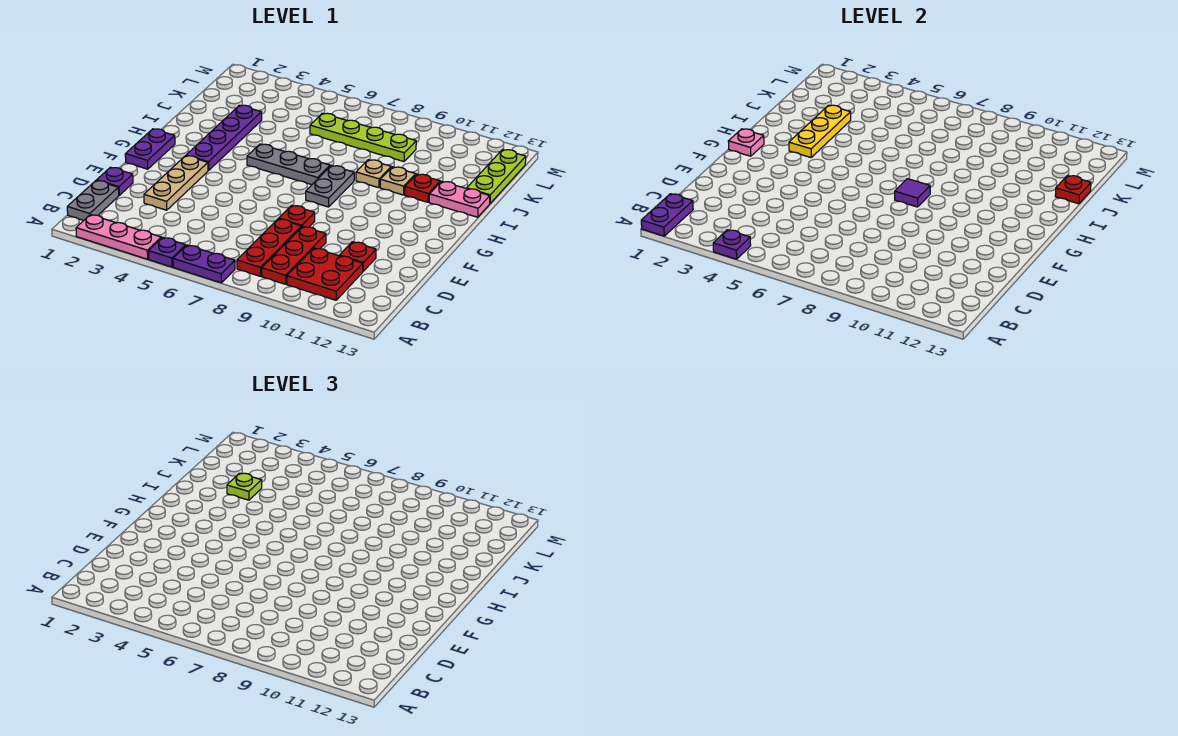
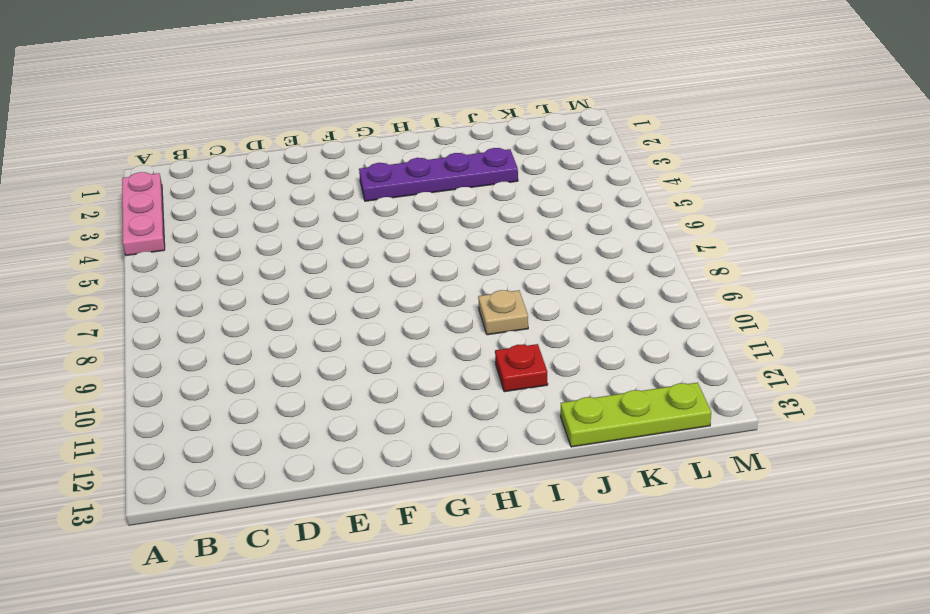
none -> purple 1x1 plate [149,237,186,267]
none -> purple 1x2 plate [173,245,235,283]
none -> grey 1x2 plate [67,180,119,220]

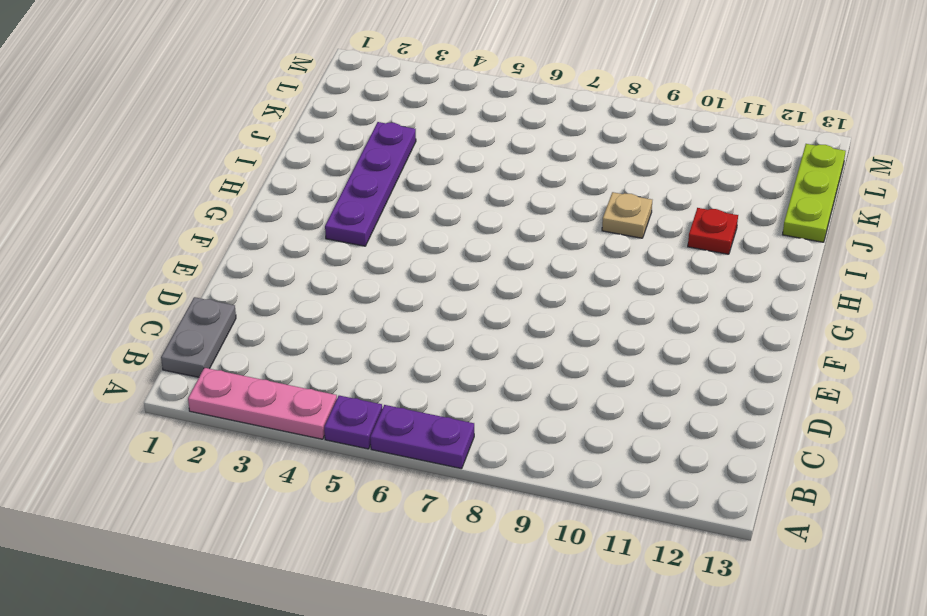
none -> red 1x3 plate [237,219,301,276]
none -> red 1x3 plate [262,226,326,284]
none -> red 2x2 plate [287,248,363,300]

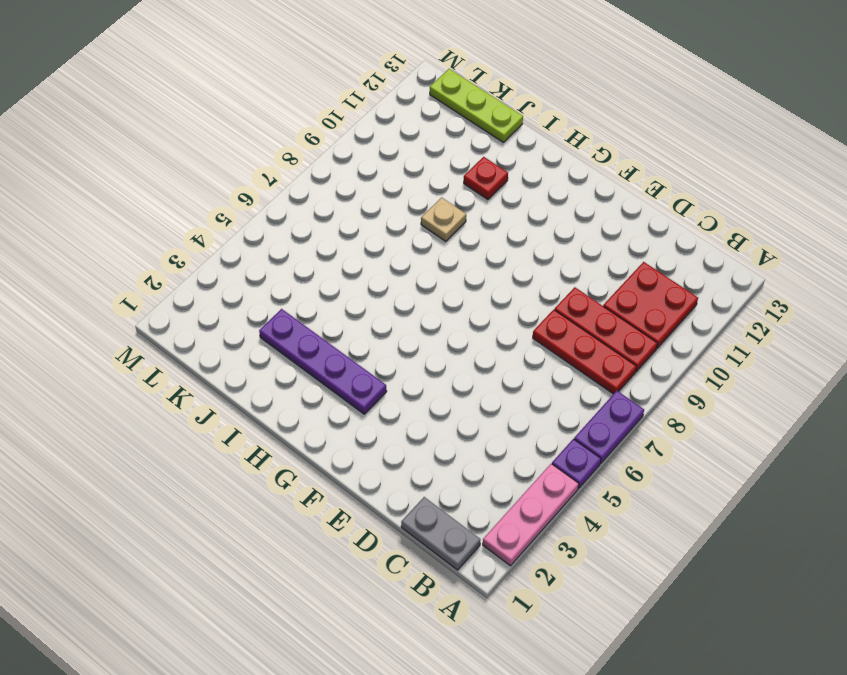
none -> purple 1x1 plate [97,167,133,195]
none -> tan 1x3 plate [144,156,208,210]
none -> red 1x1 plate [339,242,376,271]

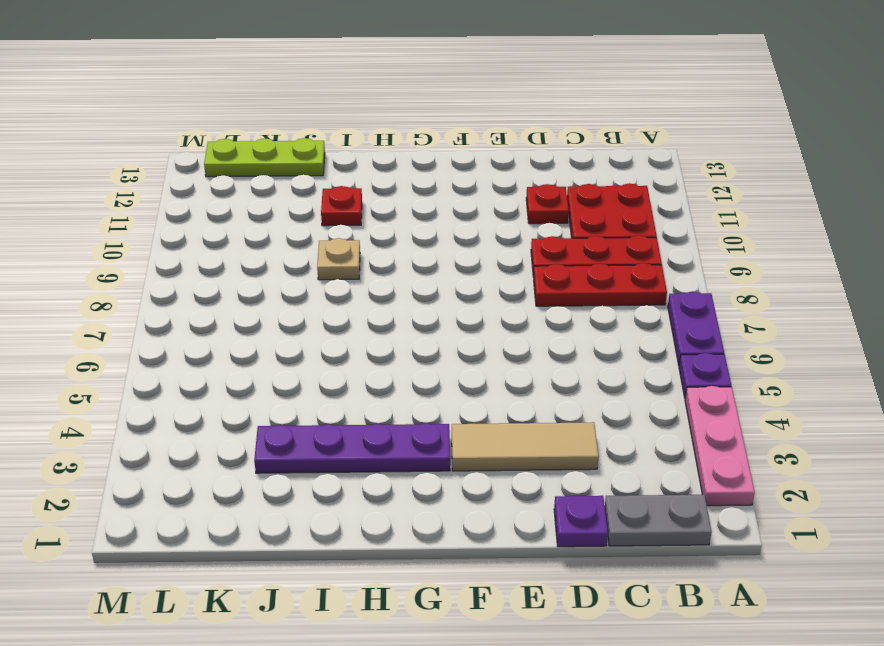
tan 1x3 tile [452,422,599,471] -> tan 1x3 plate [144,156,208,210]
none -> red 1x1 plate [279,205,315,227]
none -> purple 1x2 plate [125,129,175,169]
none -> grey 1x2 plate [306,165,354,207]

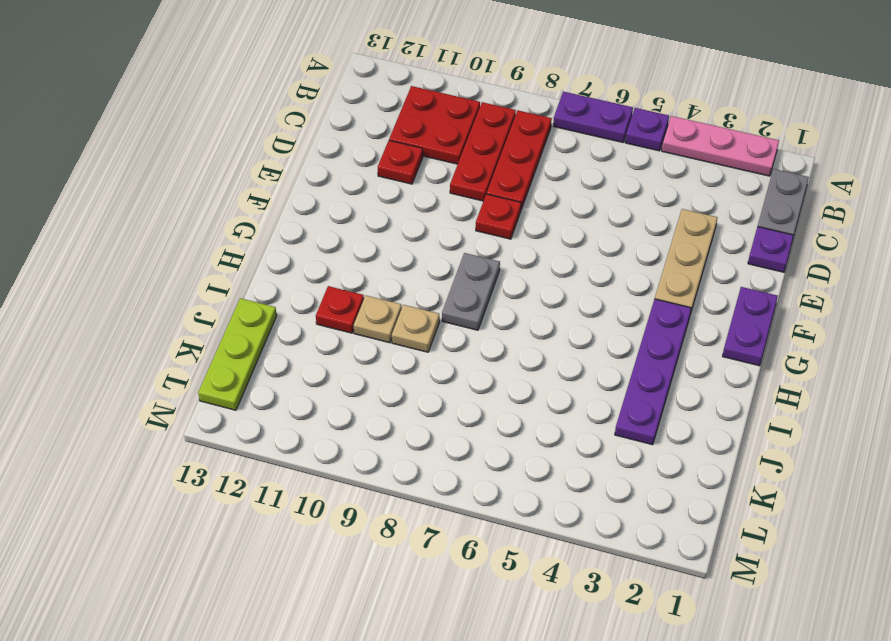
none -> grey 1x3 plate [247,144,330,185]
none -> pink 1x2 plate [429,181,490,217]
none -> lime 1x4 plate [310,113,416,161]

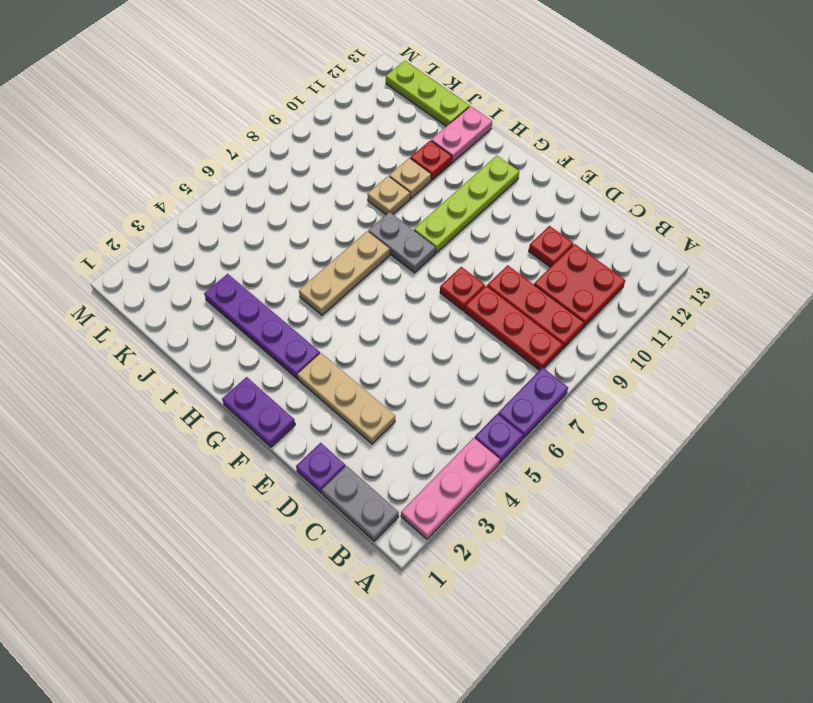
lime 1x4 plate [414,156,519,253] -> lime 1x4 plate moved to [310,113,416,161]
tan 1x3 plate [299,231,390,315] -> grey 1x3 plate [247,144,330,185]
none -> purple 1x2 plate [641,194,693,236]
none -> purple 1x1 plate [713,230,751,259]
none -> pink 1x1 plate [728,129,764,156]

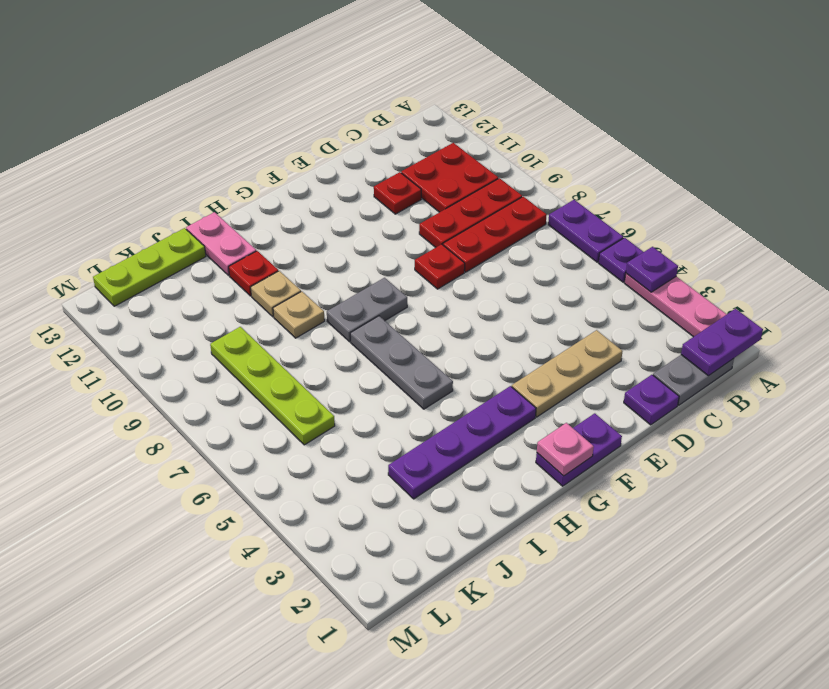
none -> purple 1x1 tile [895,179,930,207]
none -> yellow 1x3 plate [789,105,851,157]
none -> red 1x1 plate [1055,175,1091,204]

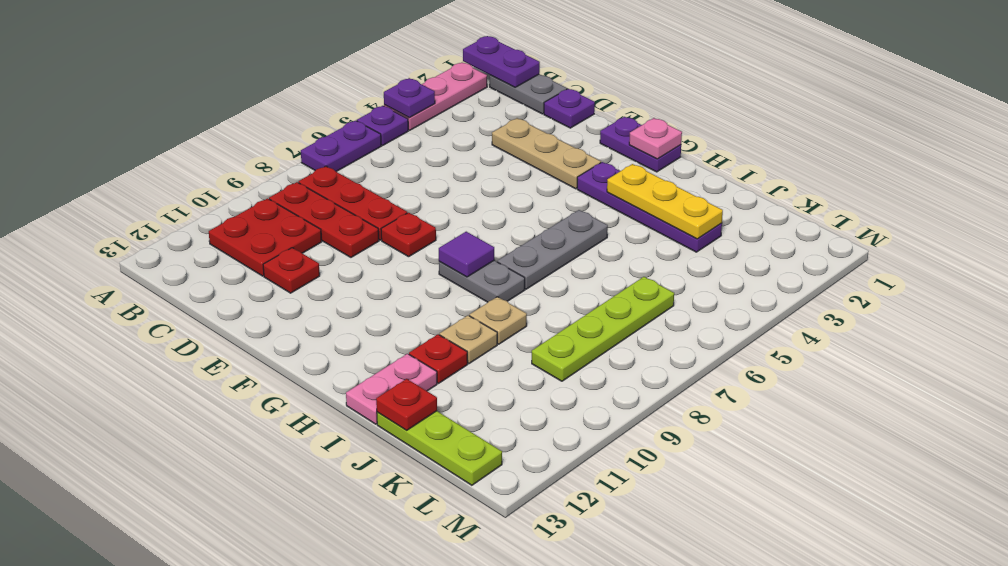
none -> lime 1x1 plate [227,473,262,500]

